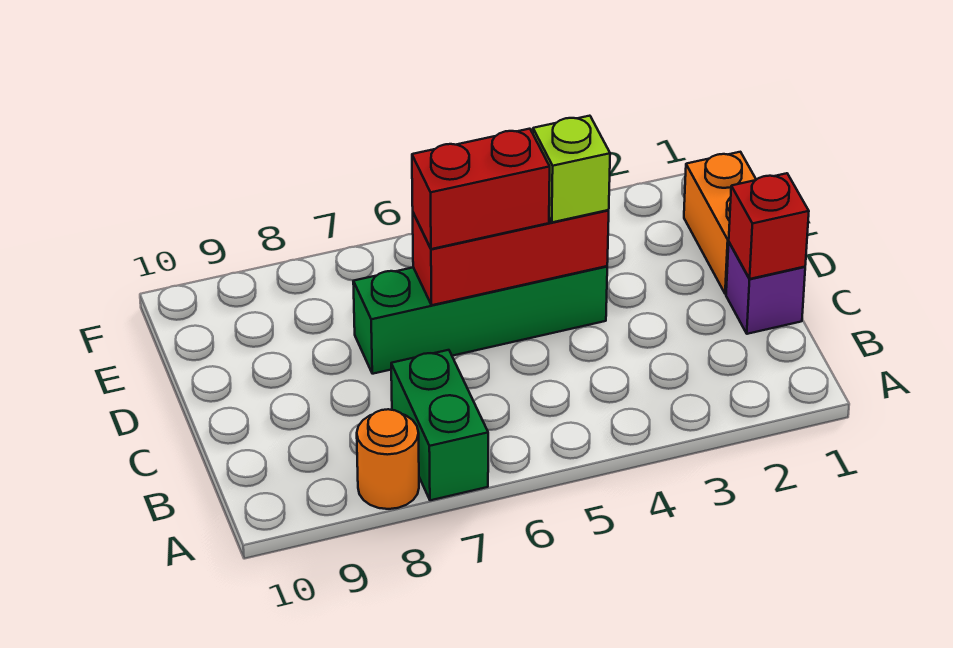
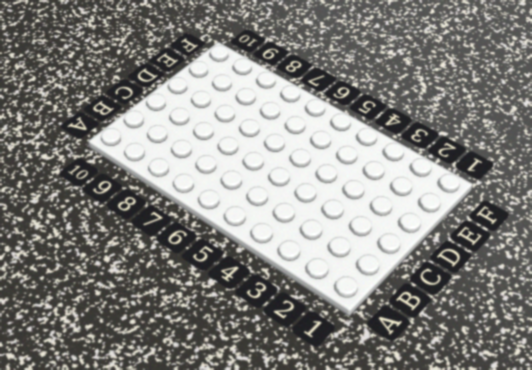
none -> green 1x2 brick [391,350,488,500]
none -> orange 1x1 round brick [357,409,419,509]

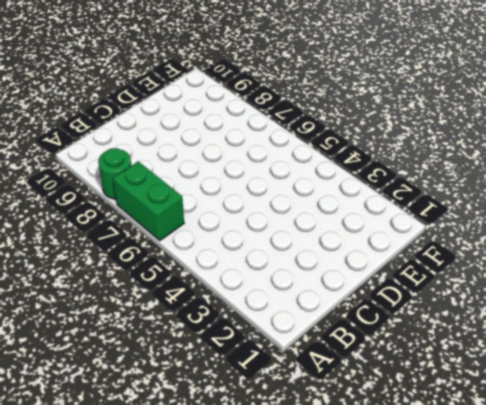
green 1x2 brick [113,162,184,240] -> green 1x2 brick turned to [391,350,488,500]
green 1x1 round brick [98,148,131,199] -> orange 1x1 round brick [357,409,419,509]
none -> purple 1x1 brick [726,243,805,334]
none -> orange 1x2 brick [684,152,756,294]

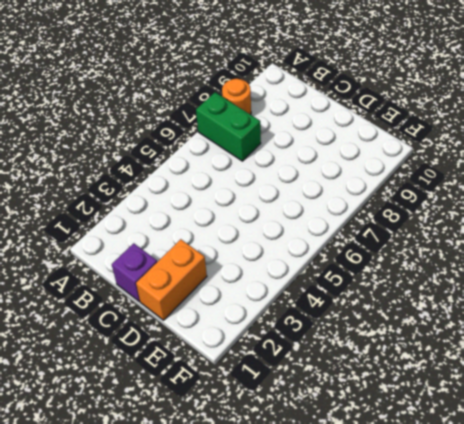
orange 1x2 brick [136,239,207,320] -> orange 1x2 brick turned to [684,152,756,294]
none -> green 1x4 brick [353,266,607,374]
none -> red 1x1 brick [729,173,809,279]

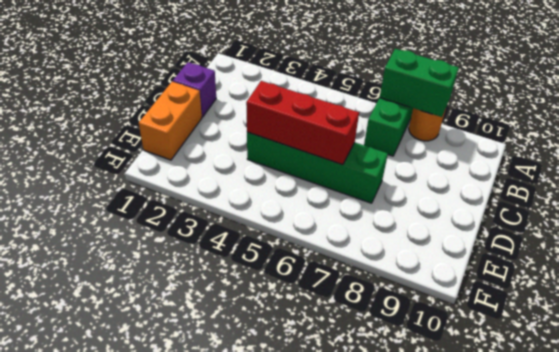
green 1x2 brick [379,49,459,117] -> none
none -> red 1x1 brick [729,173,809,279]
none -> lime 1x1 brick [533,116,610,222]

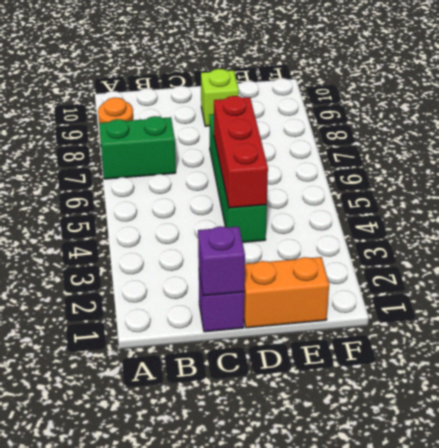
purple 1x1 brick [198,226,245,296] -> red 1x1 brick [729,173,809,279]
lime 1x1 brick [201,69,239,126] -> lime 1x1 brick moved to [533,116,610,222]
none -> red 1x2 brick [412,129,550,249]

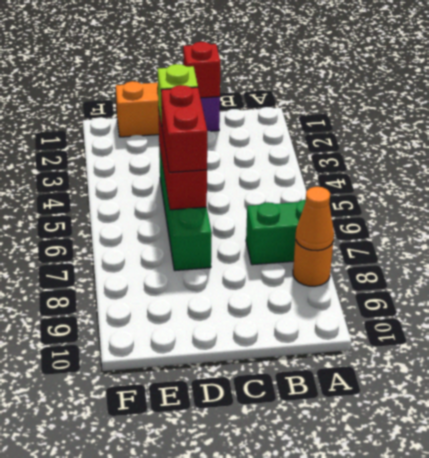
orange 1x1 cone [296,187,334,251] -> none

